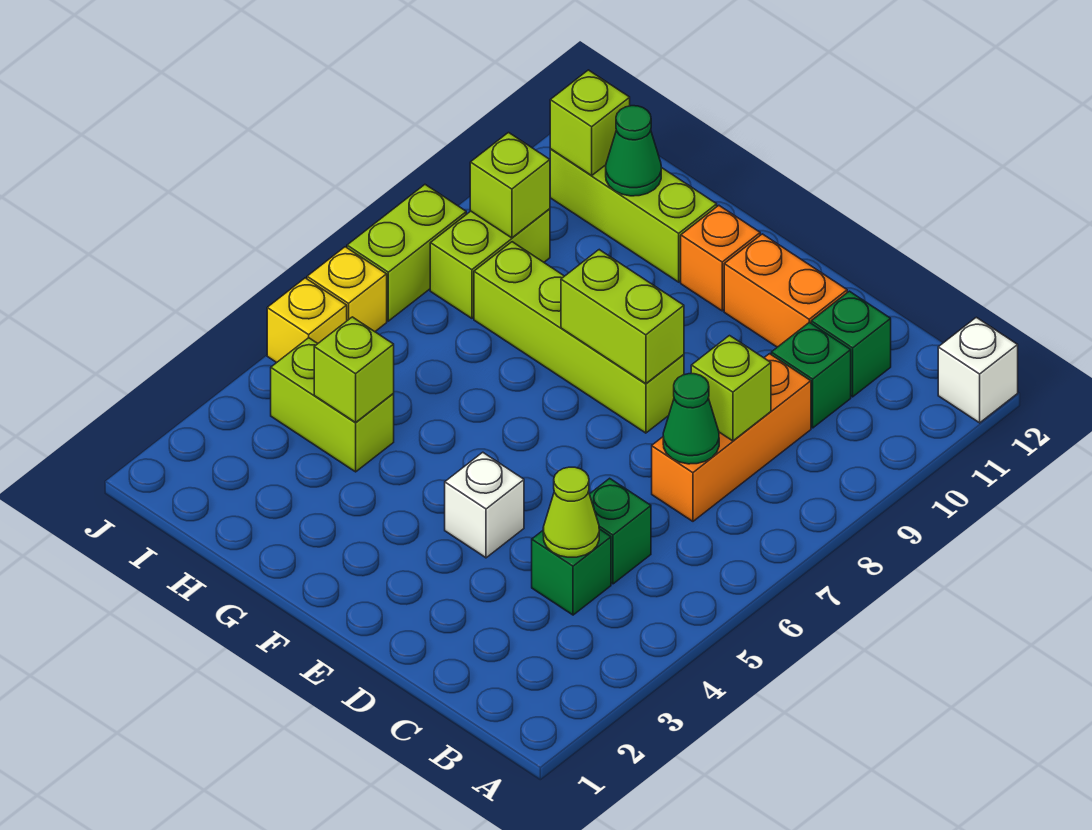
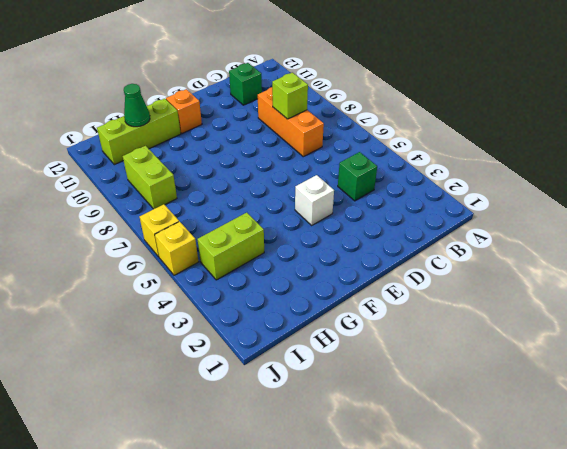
none -> white 1x1 brick [938,317,1018,423]
none -> green 1x1 brick [590,478,651,584]
none -> green 1x1 brick [771,322,851,428]

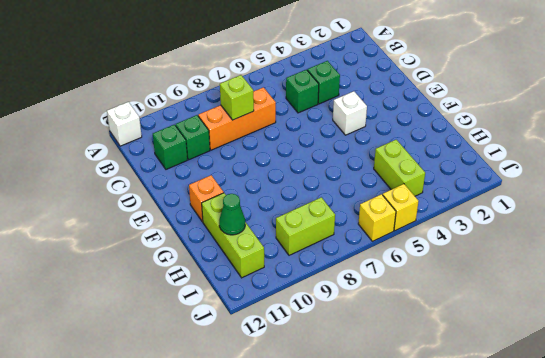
none -> orange 1x2 brick [724,234,847,347]
none -> lime 1x4 brick [474,242,684,433]
none -> lime 1x2 brick [347,185,466,321]

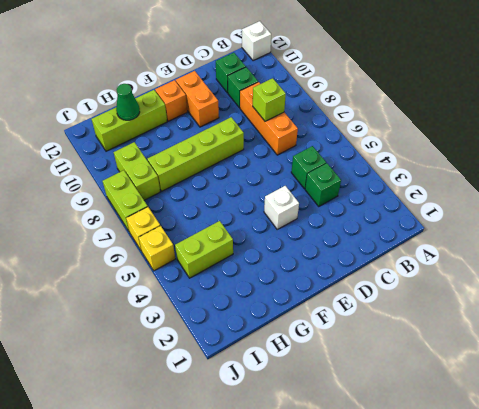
orange 1x2 brick [176,71,219,127] -> orange 1x2 brick turned to [724,234,847,347]
none -> lime 1x1 cone [543,467,599,557]
none -> green 1x1 cone [663,374,719,464]
none -> lime 1x2 brick [561,250,684,384]

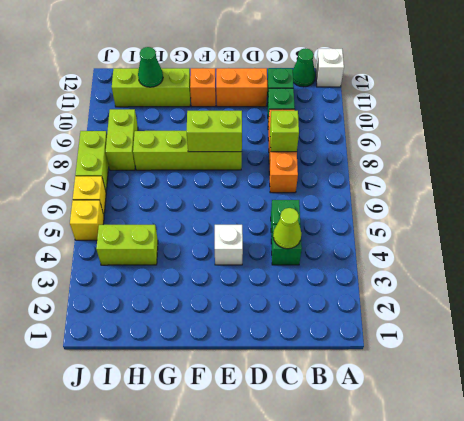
green 1x1 cone [293,48,315,87] -> green 1x1 cone moved to [663,374,719,464]
none -> lime 1x1 brick [314,317,394,422]
none -> lime 1x1 brick [470,133,550,238]
none -> lime 1x1 brick [550,70,630,175]

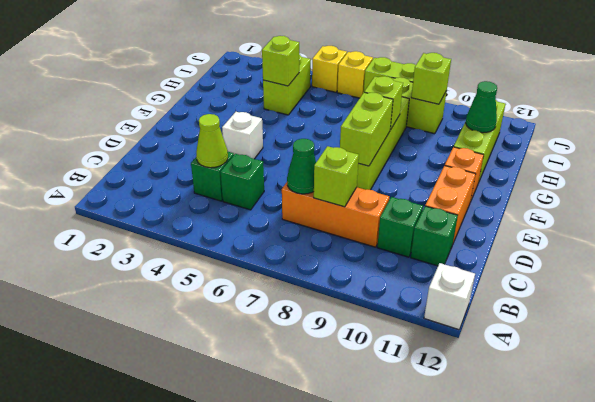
lime 1x1 brick [365,76,403,130] -> lime 1x1 brick moved to [550,70,630,175]

